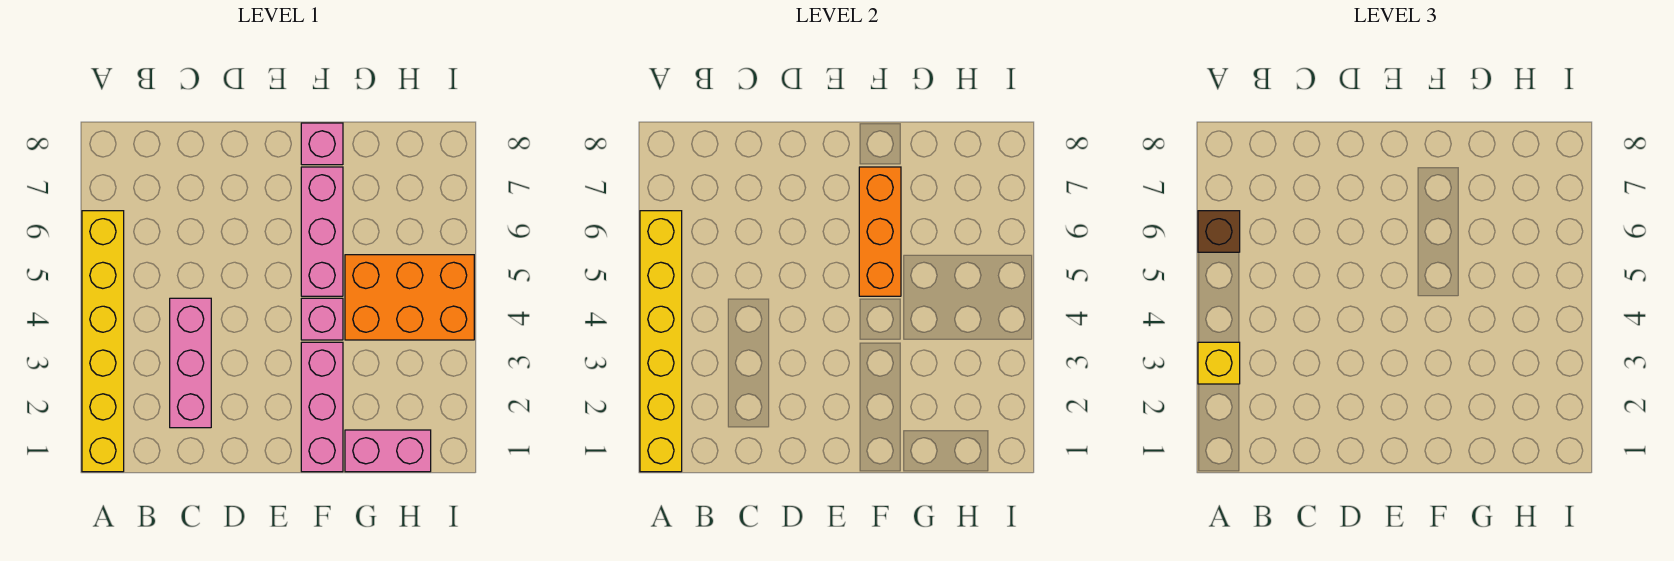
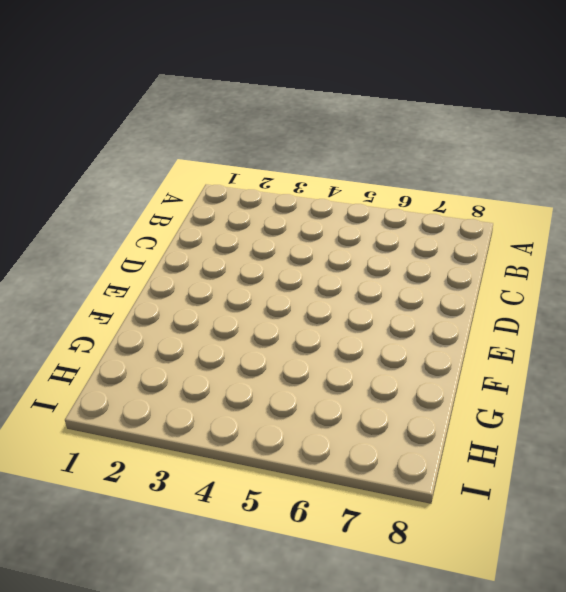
none -> yellow 1x6 brick [82,211,124,472]
none -> pink 1x3 brick [170,298,211,428]
none -> pink 1x3 brick [301,342,343,472]

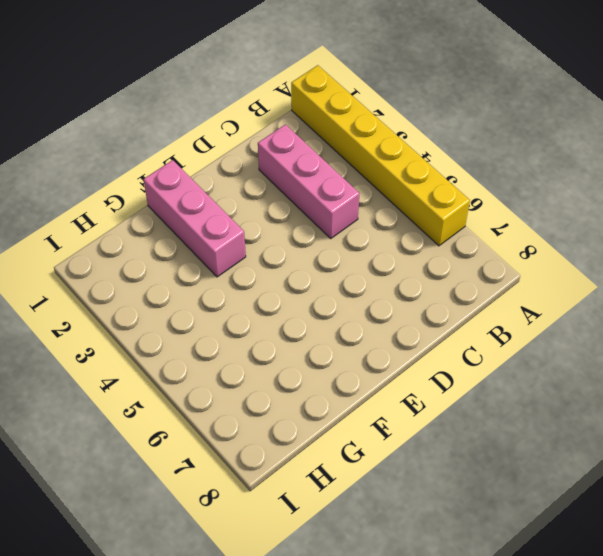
none -> pink 1x1 brick [301,298,343,340]
none -> pink 1x3 brick [301,167,343,296]
none -> pink 1x1 brick [301,123,343,165]

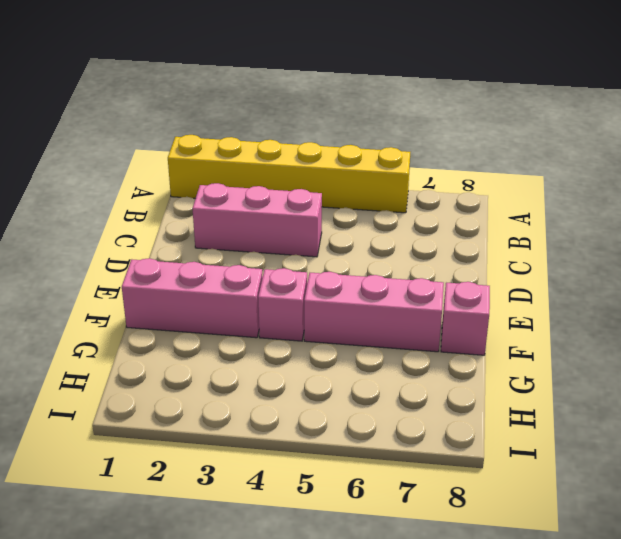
none -> pink 1x2 brick [345,430,431,472]
none -> orange 2x3 brick [345,255,474,340]
none -> yellow 1x6 brick [640,211,682,472]

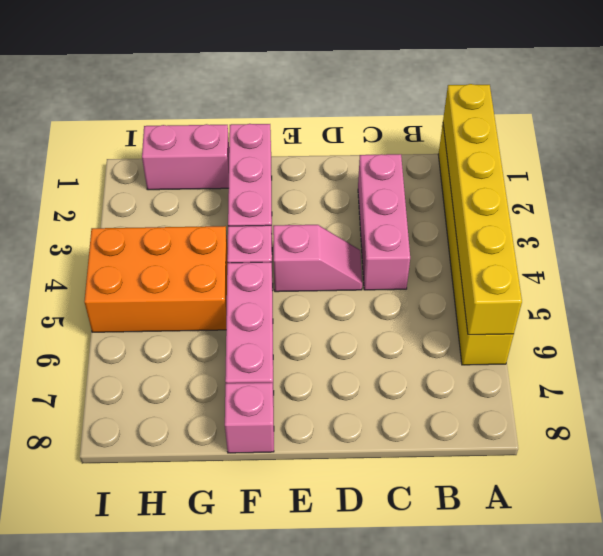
pink 1x2 slope [273,225,362,292] -> none
none -> orange 1x3 brick [859,167,901,296]
none -> yellow 1x1 brick [1198,342,1240,384]
none -> brown 1x1 brick [1198,211,1240,252]

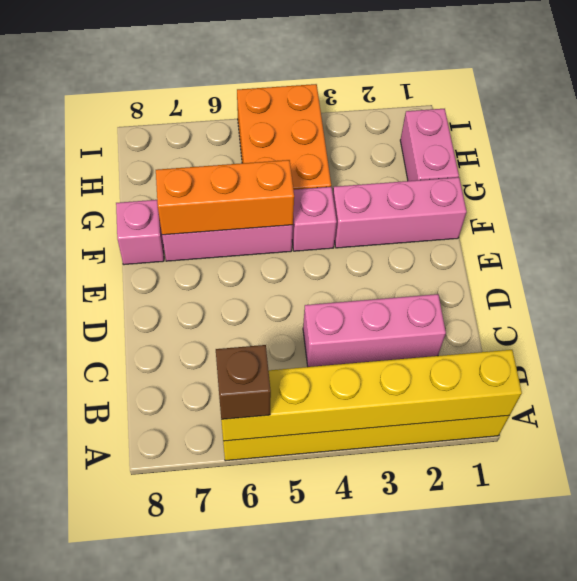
none -> yellow 1x1 brick [1198,342,1240,384]

